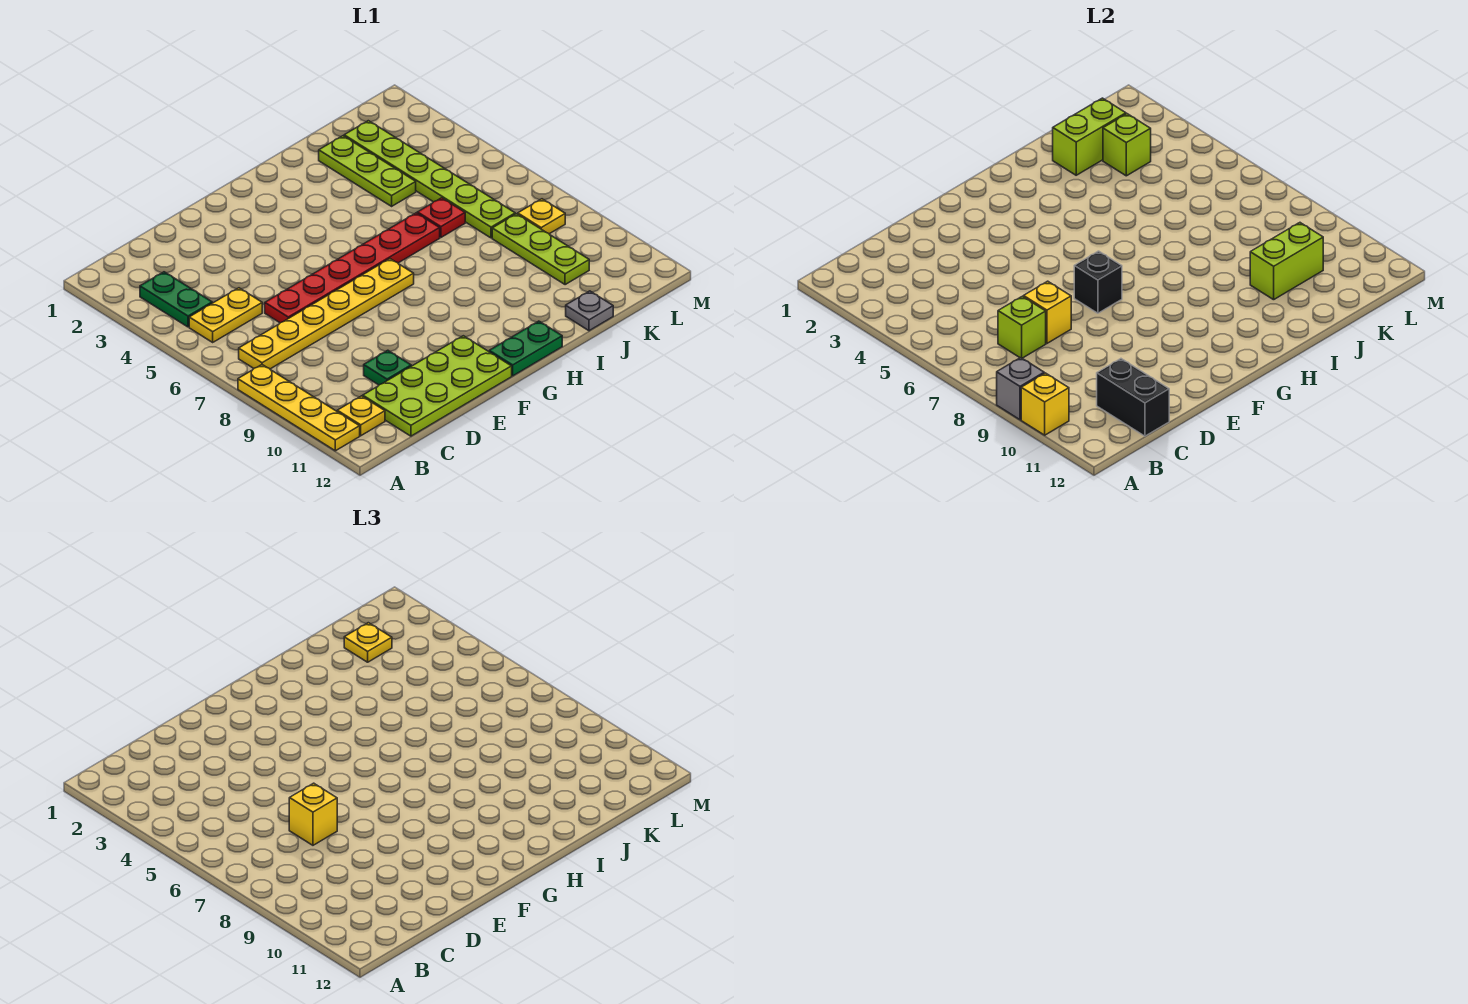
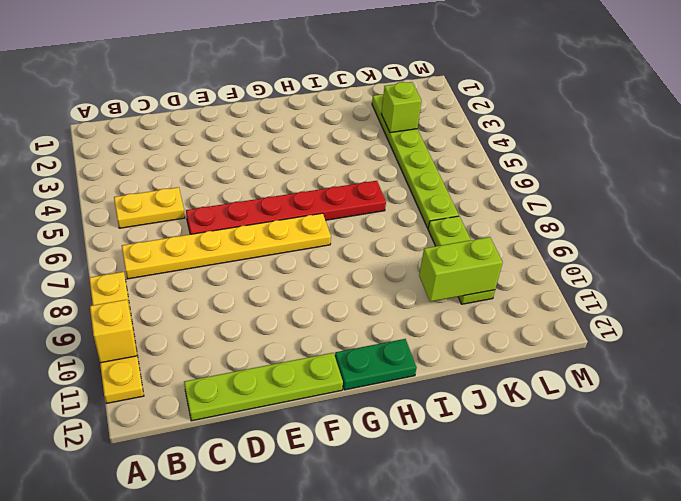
lime 1x4 plate [184,353,343,421] -> lime 2x4 plate [363,336,512,436]
none -> green 1x2 plate [140,272,212,327]
none -> yellow 1x1 plate [337,396,385,436]
none -> green 1x1 plate [364,350,411,385]

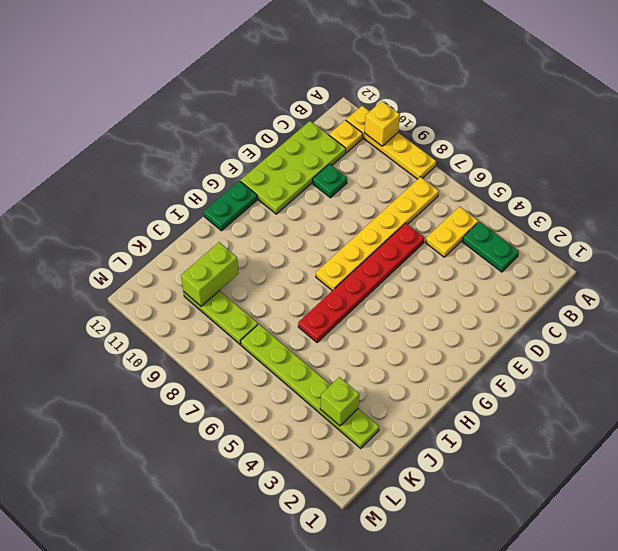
none -> lime 1x3 plate [319,136,416,206]
none -> red 1x1 plate [417,198,465,237]
none -> grey 1x1 plate [566,291,613,331]

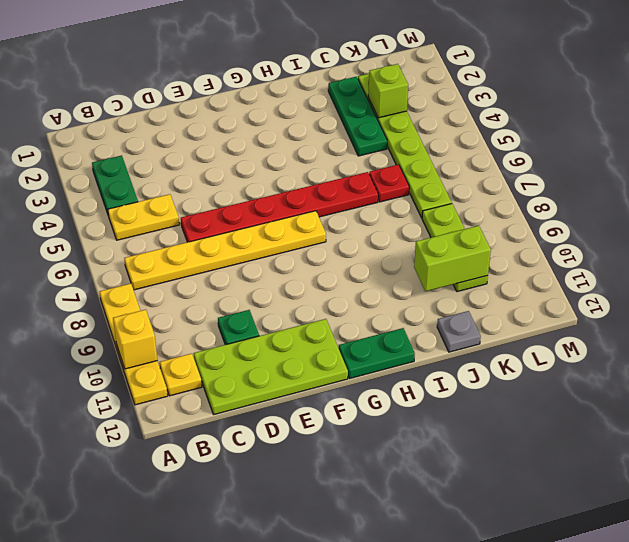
green 1x3 plate [328,77,387,156] -> lime 1x3 plate [319,136,416,206]
none -> yellow 1x1 plate [518,199,565,234]
none -> grey 1x1 brick [997,358,1044,420]
none -> lime 1x1 brick [998,296,1046,358]

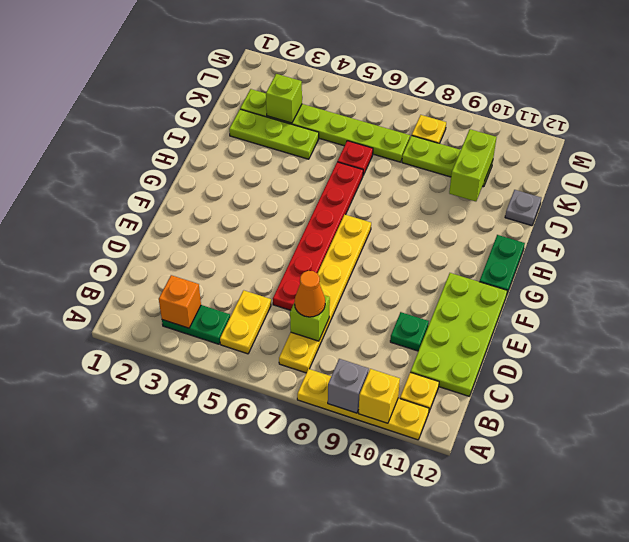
orange 1x1 brick [159,275,201,328] -> none
orange 1x1 cone [295,271,325,317] -> none
none -> black 1x2 brick [1097,359,1169,436]
none -> yellow 1x1 brick [1023,281,1071,343]
none -> black 1x1 brick [1074,251,1122,313]

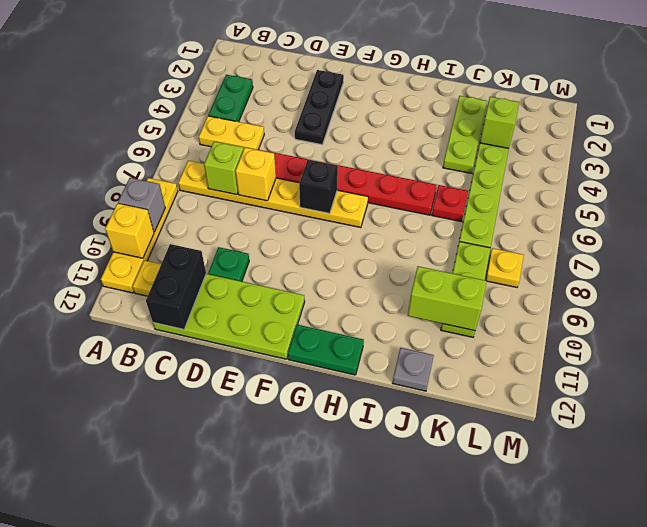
black 1x3 plate [295,70,344,144] -> none
none -> lime 1x2 brick [1053,98,1126,175]
none -> yellow 1x1 brick [289,783,337,845]
none -> yellow 1x1 plate [344,623,392,662]

